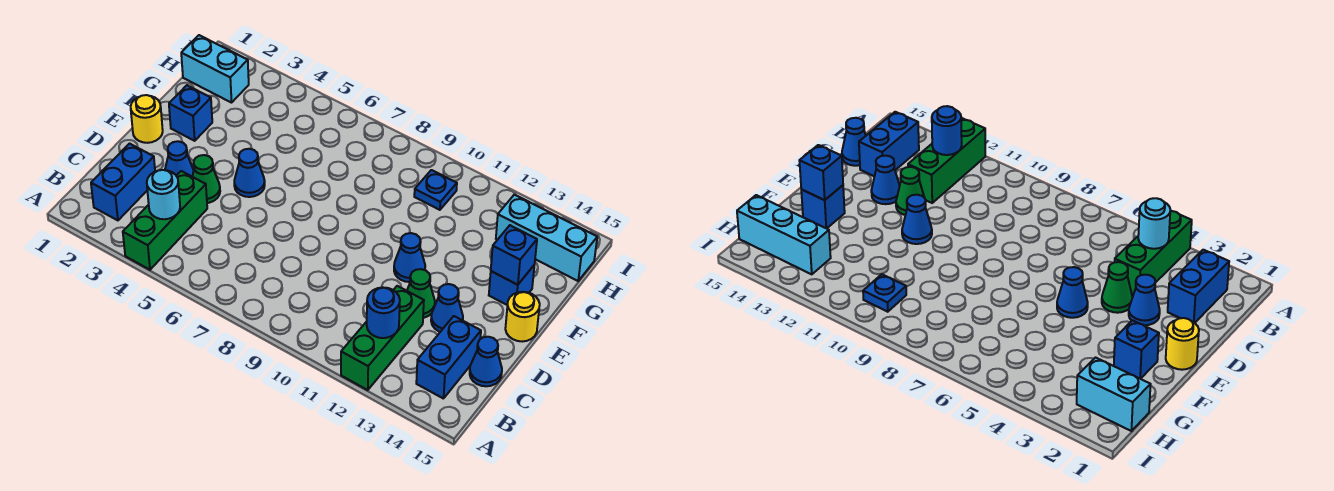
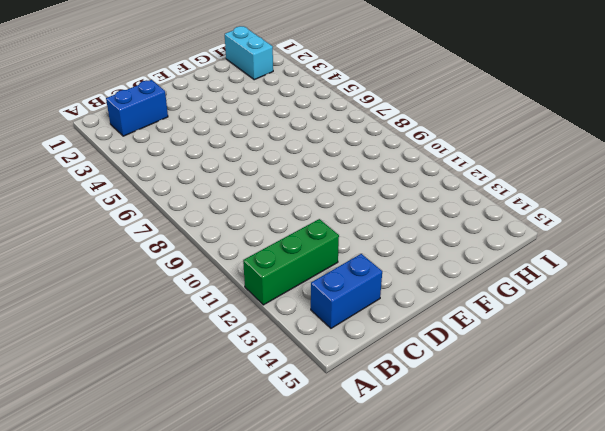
none -> green 1x3 brick [123,171,207,270]
none -> blue 1x1 cone [470,337,502,386]
none -> blue 1x1 cone [165,141,194,176]

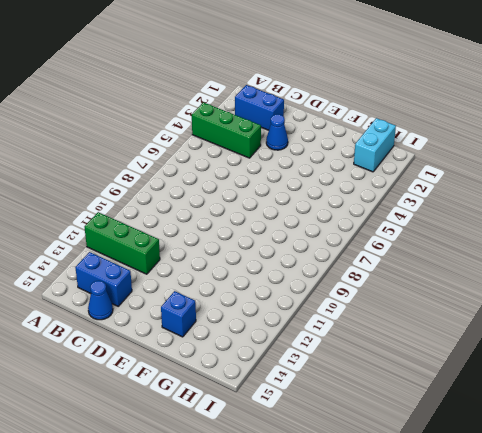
none -> green 1x1 cone [192,155,220,203]
none -> green 1x1 cone [407,269,435,318]
none -> blue 1x1 cone [431,284,463,332]

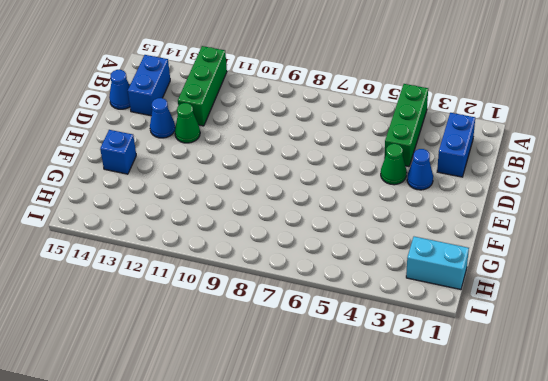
none -> yellow 1x1 round brick [131,95,163,143]
none -> blue 1x1 cone [234,149,265,197]
none -> blue 1x1 cone [394,233,425,282]

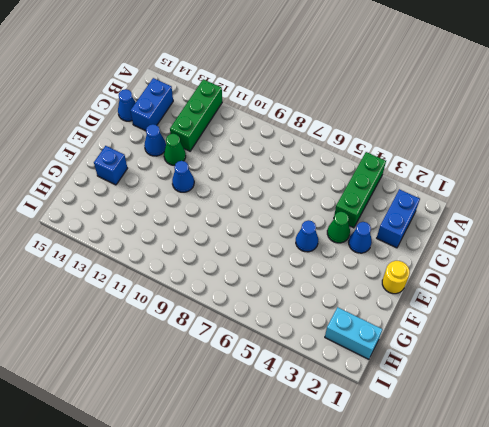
none -> yellow 1x1 round brick [505,292,540,342]
none -> blue 1x1 brick [169,85,212,141]
none -> blue 1x1 plate [414,170,457,210]

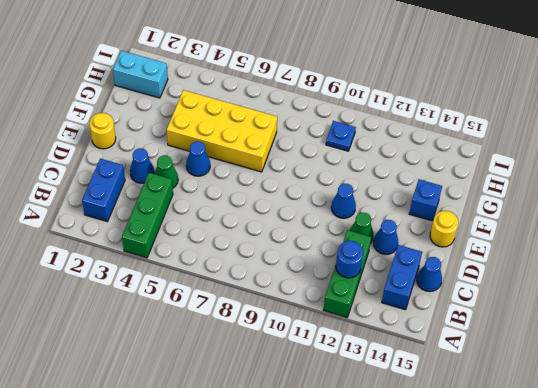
yellow 2x4 brick [167,90,277,172] -> none
none -> blue 1x1 brick [169,85,212,141]
none -> cyan 1x3 brick [496,195,597,281]
none -> cyan 1x1 round brick [147,170,180,219]

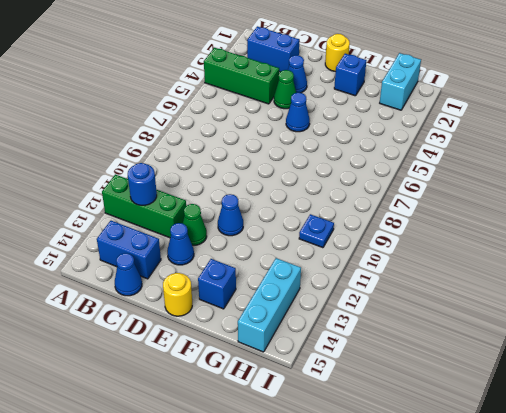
none -> cyan 1x1 round brick [147,170,180,219]
none -> blue 1x1 brick [491,225,537,285]

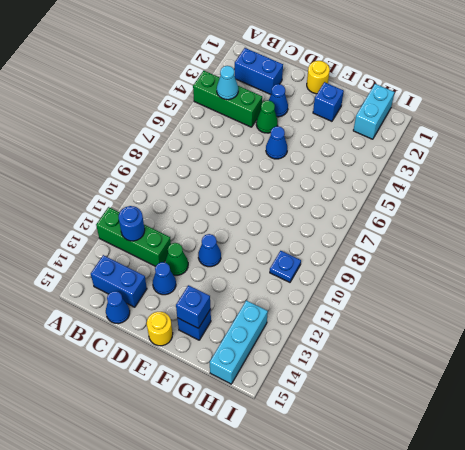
cyan 1x1 cone [217,66,238,100] -> cyan 1x1 round brick [147,170,180,219]

